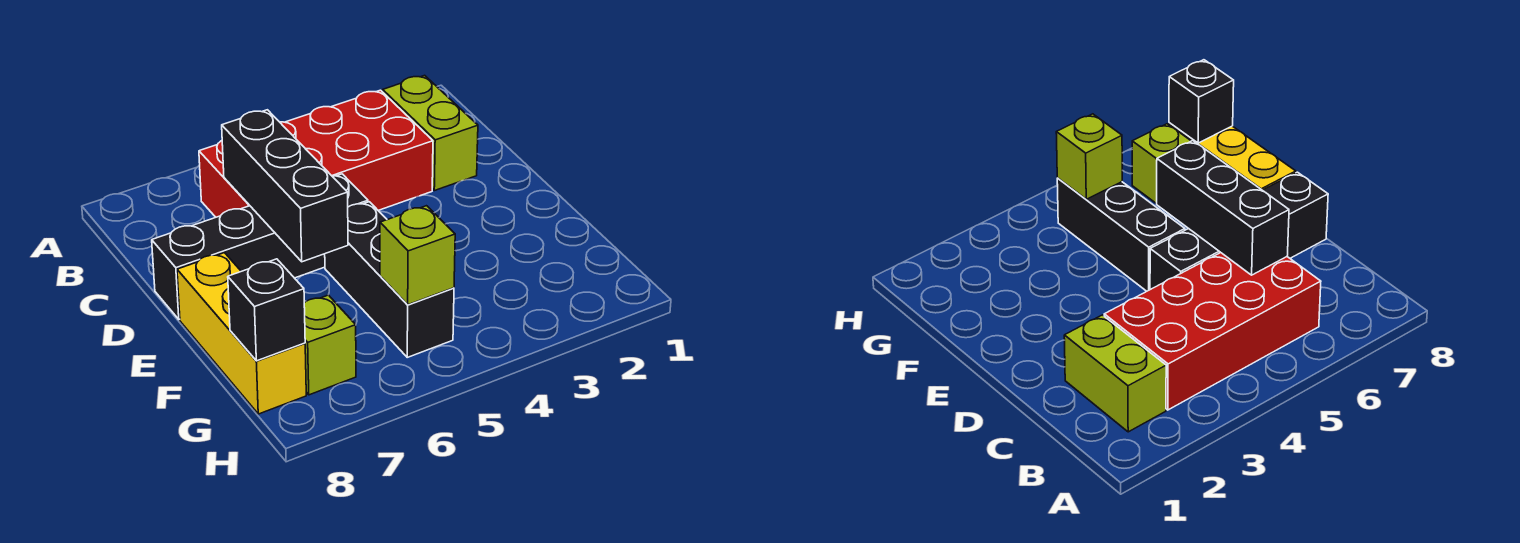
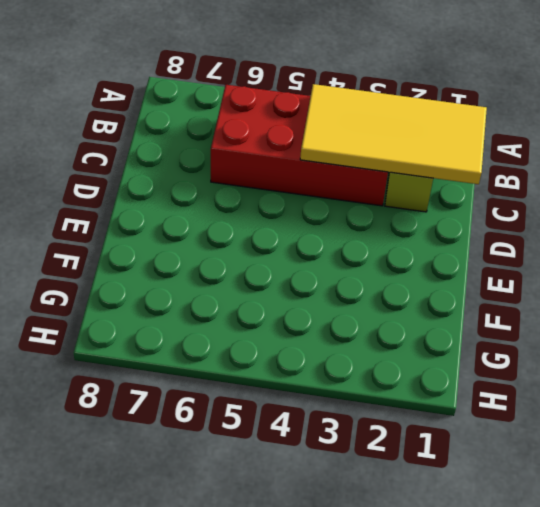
yellow 2x4 tile [300,84,487,184] -> none
none -> black 1x4 brick [152,174,368,319]
none -> black 1x3 brick [325,202,454,357]

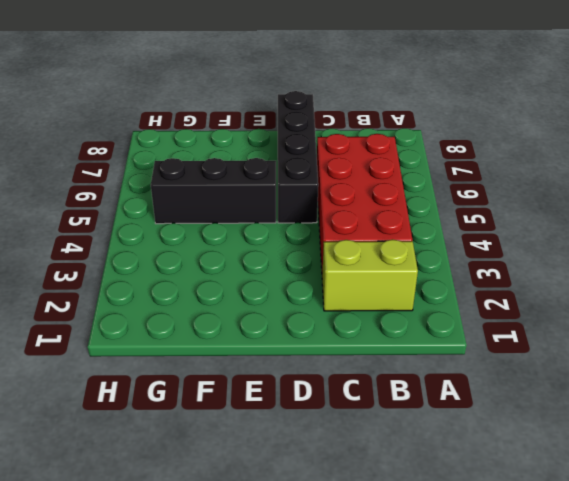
none -> yellow 1x3 brick [177,253,306,414]
none -> lime 1x1 brick [304,295,356,395]

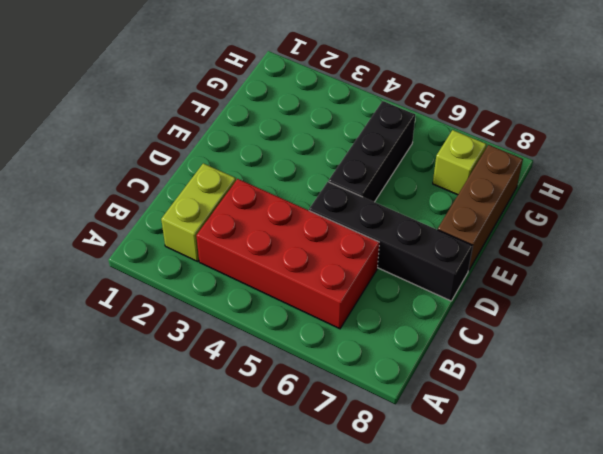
brown 1x3 brick [438,145,523,271] -> yellow 1x3 brick [177,253,306,414]
none -> black 1x3 brick [222,110,348,262]
none -> lime 1x1 brick [380,206,455,305]

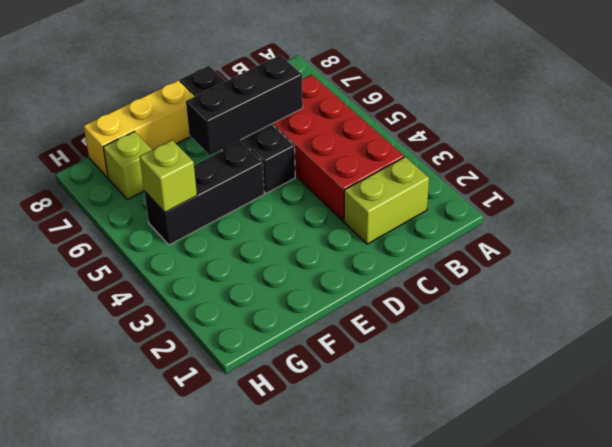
none -> black 1x1 brick [228,259,305,361]

